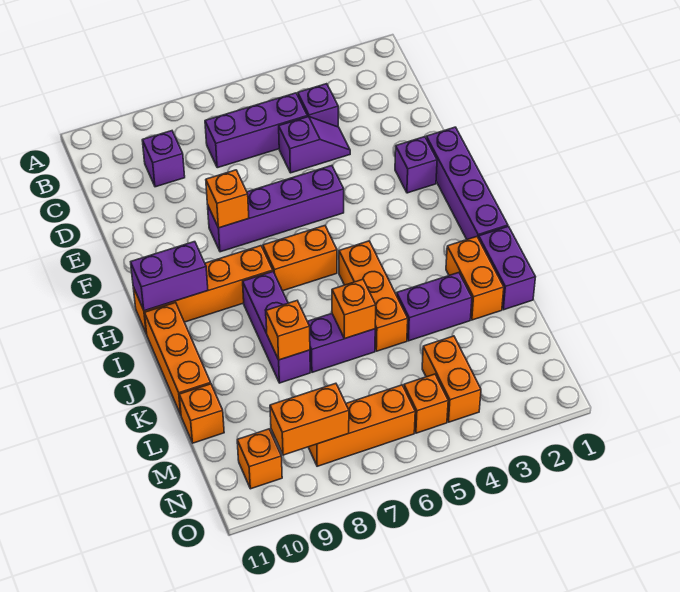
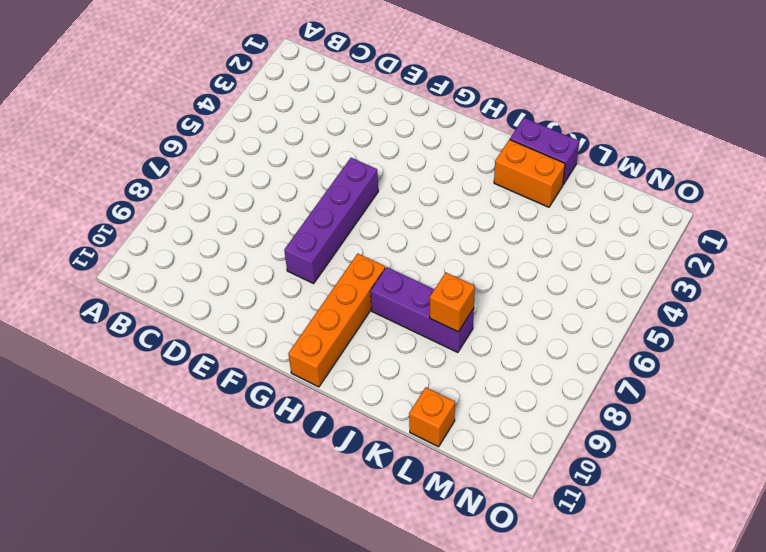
none -> purple 1x1 brick [298,84,338,127]
none -> purple 1x3 brick [205,93,307,168]
none -> purple 1x1 brick [142,131,185,187]

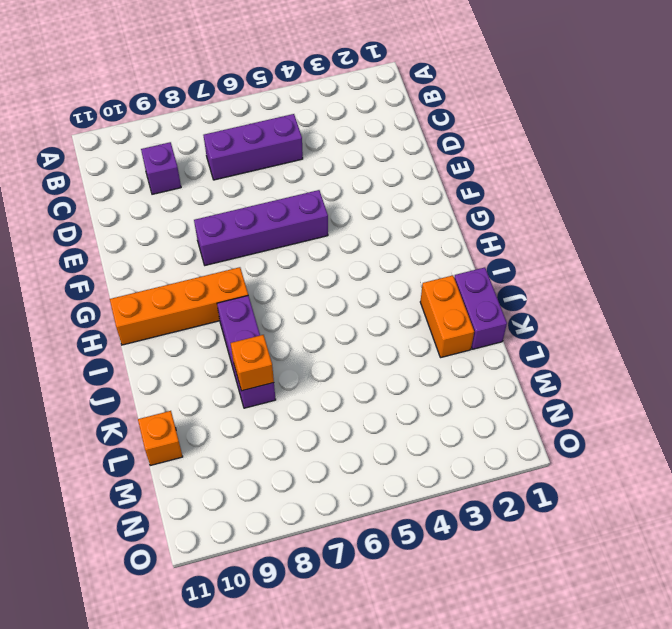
none -> purple 1x1 brick [298,84,338,127]
none -> purple 1x2 slope [279,117,350,173]
none -> purple 1x4 brick [426,127,508,239]

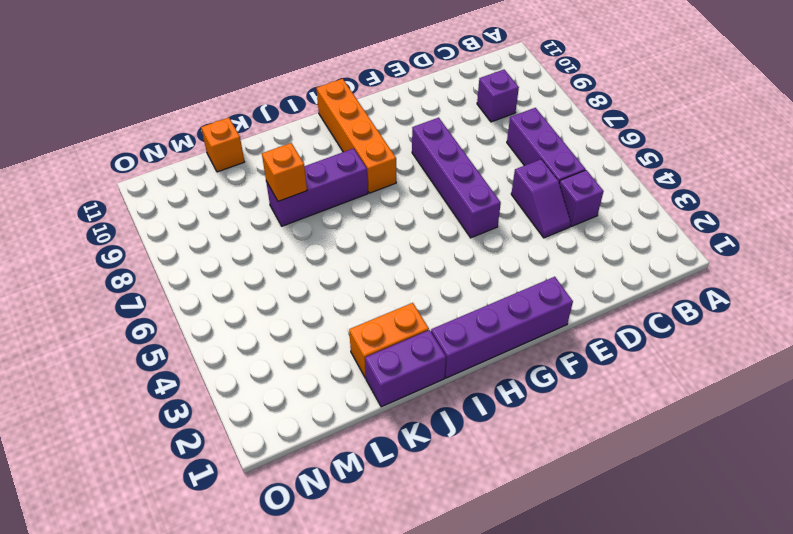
none -> purple 1x1 brick [395,137,437,193]
none -> orange 1x2 brick [263,226,337,291]
none -> orange 1x3 brick [339,241,408,351]

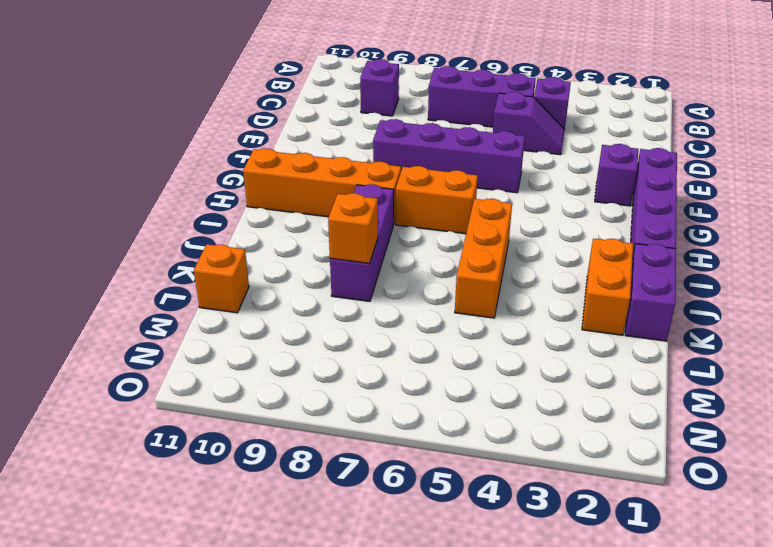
none -> orange 1x3 brick [145,303,211,415]
none -> purple 1x2 brick [397,273,472,341]
none -> purple 1x2 brick [308,314,375,372]

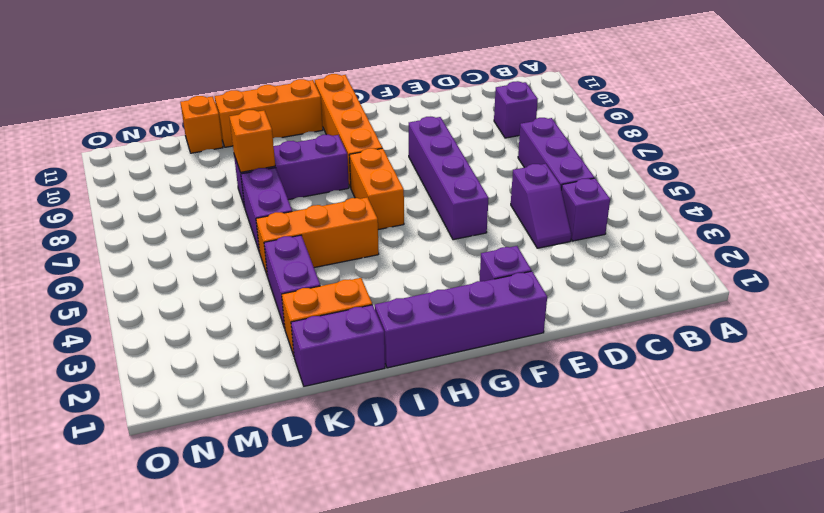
none -> orange 1x2 brick [422,336,481,422]
none -> orange 1x1 brick [404,374,448,433]
none -> orange 1x3 brick [309,385,415,466]

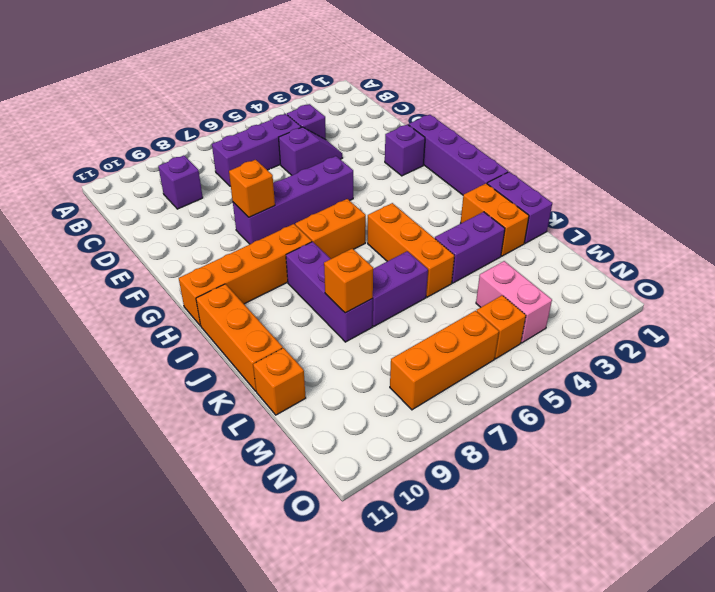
pink 1x2 brick [476,261,552,343] -> orange 1x2 brick [422,336,481,422]
none -> orange 1x1 brick [237,429,282,489]
none -> purple 1x2 brick [131,242,208,311]
none -> orange 1x1 brick [332,279,376,339]

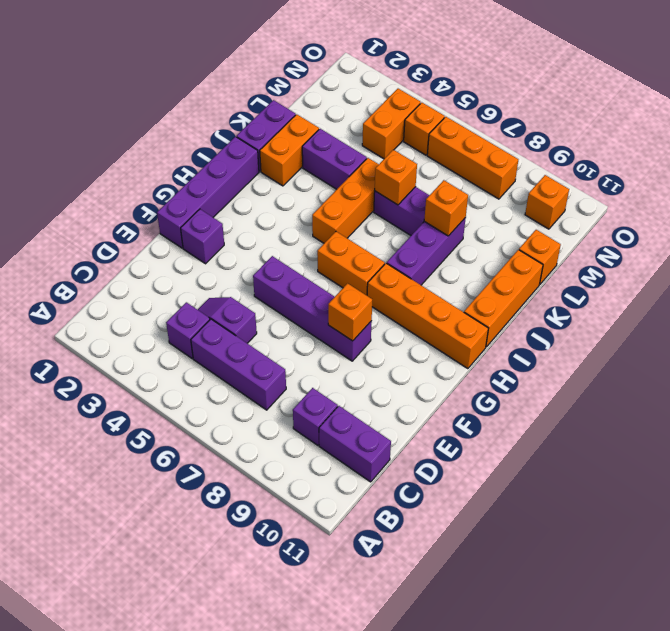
purple 1x2 brick [319,406,391,482] -> purple 1x2 brick moved to [131,242,208,311]
none -> orange 1x2 brick [270,383,349,455]

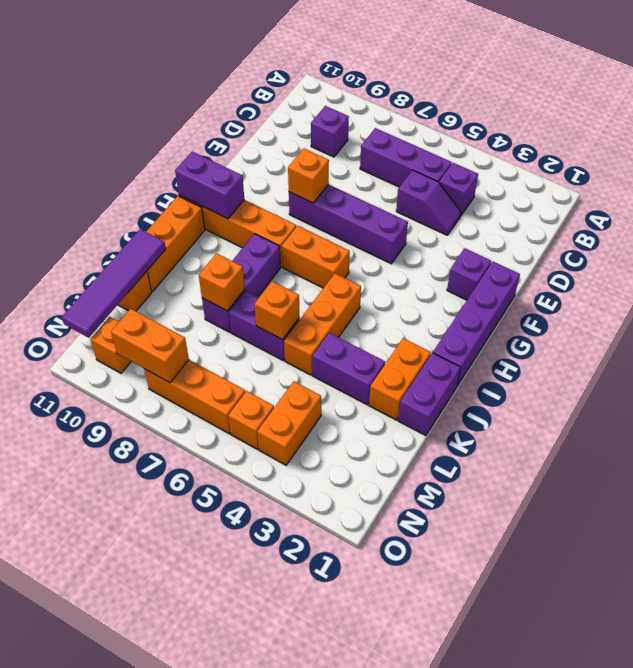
purple 1x4 tile [62,229,166,338] -> none

